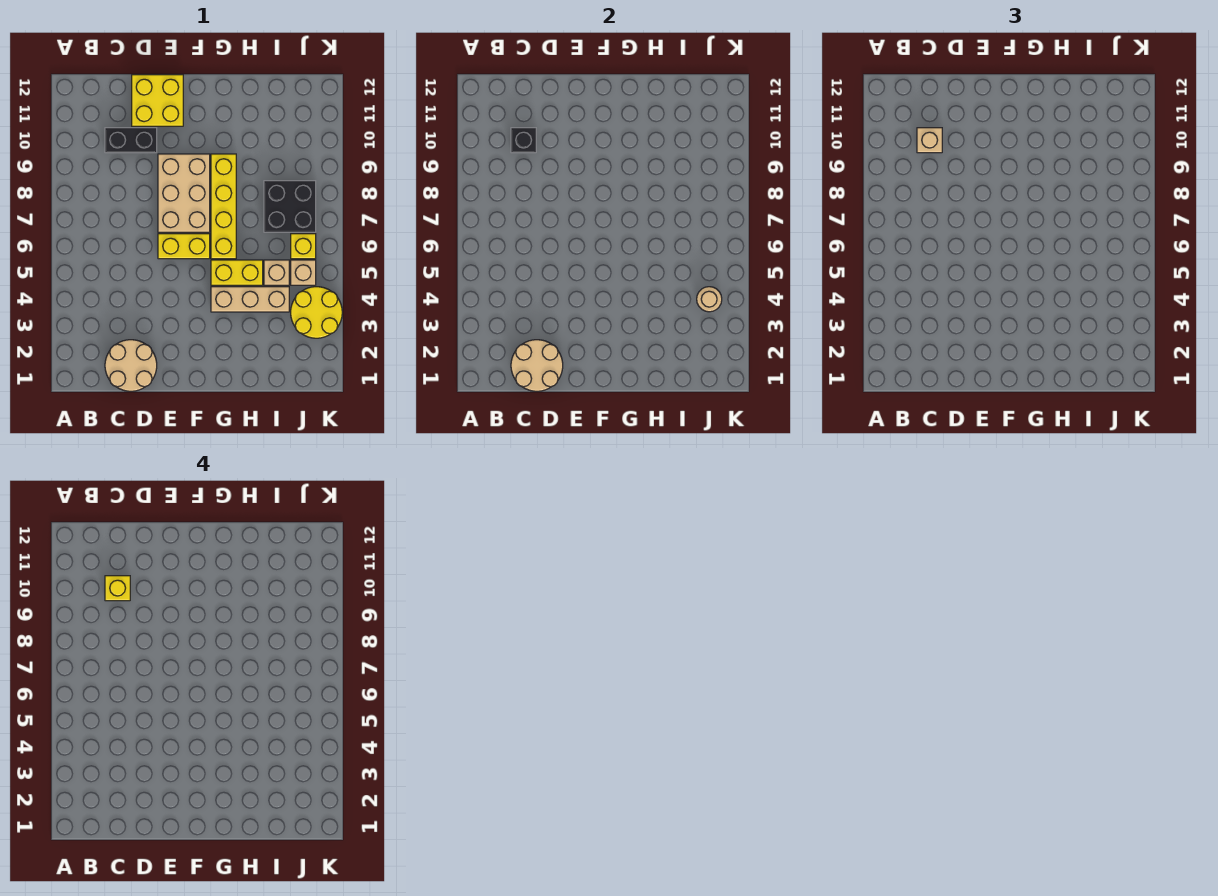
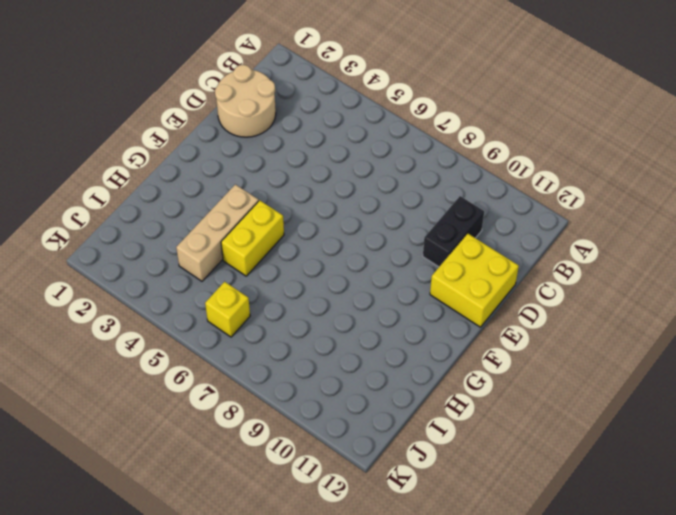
none -> yellow 1x2 brick [158,234,210,259]
none -> tan 2x3 brick [158,154,210,232]
none -> yellow 1x4 brick [211,154,236,259]

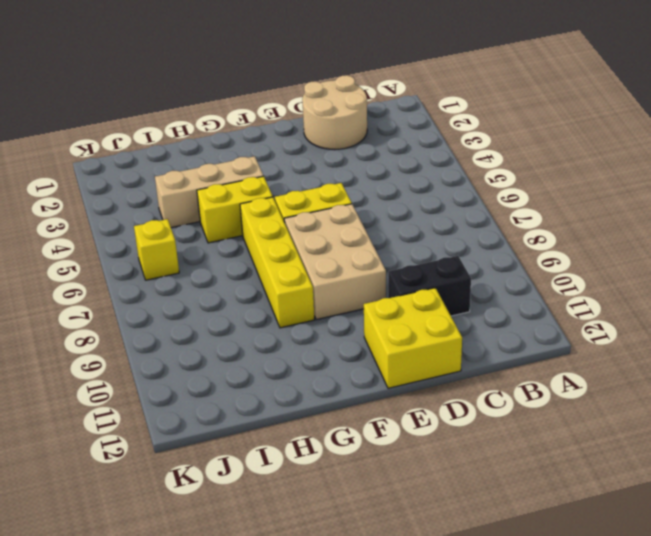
none -> tan 1x1 brick [264,260,289,285]
none -> black 2x2 brick [264,181,316,232]
none -> yellow 2x2 round brick [291,287,342,338]

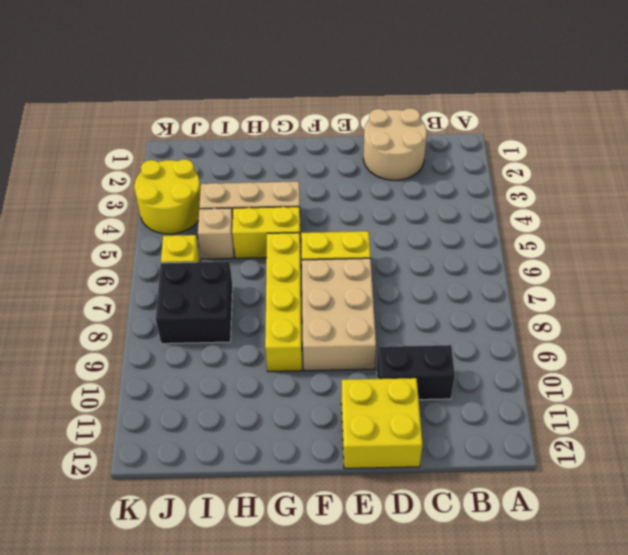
none -> tan 1x1 brick [291,260,316,285]
none -> tan 2x2 round brick [511,340,563,391]
none -> black 1x1 brick [511,128,536,153]

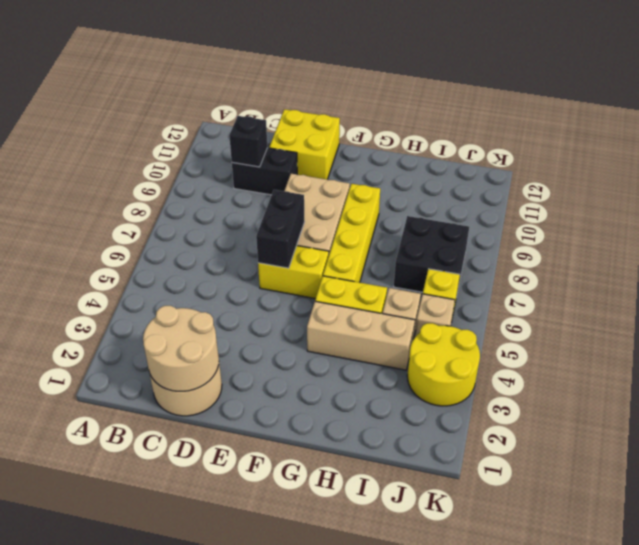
black 1x2 brick [256,190,305,268] -> none
none -> tan 1x1 round brick [697,287,722,312]
none -> tan 1x1 brick [917,128,942,153]
none -> yellow 1x1 brick [105,576,130,601]

